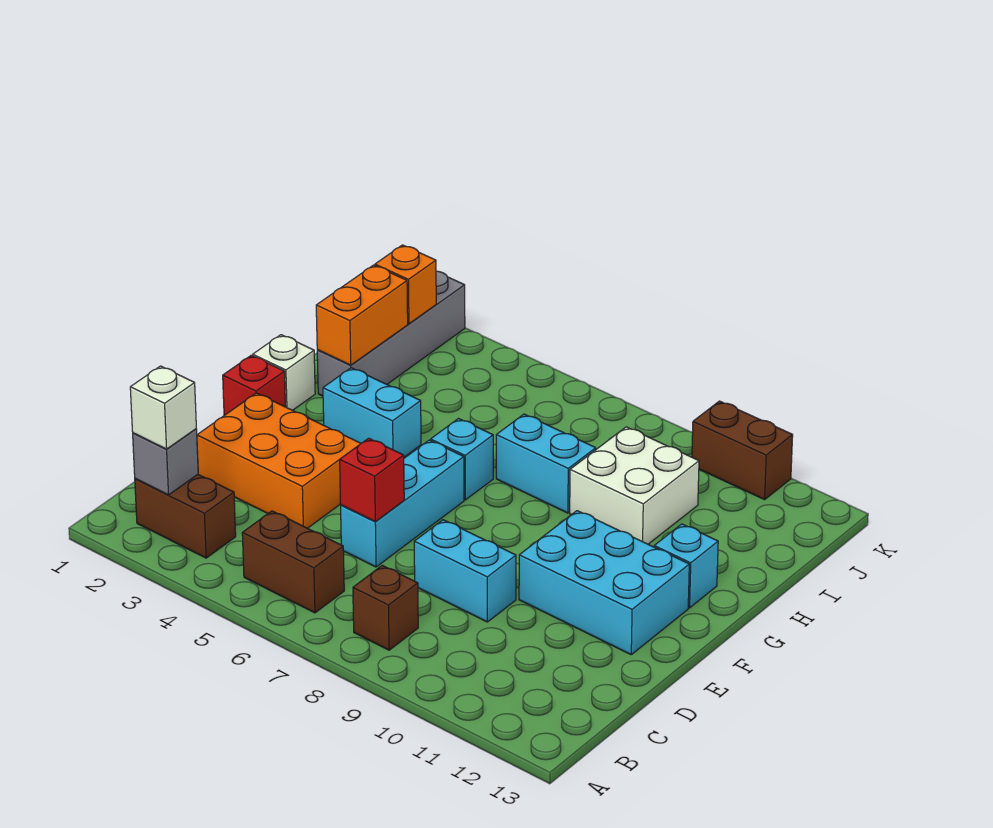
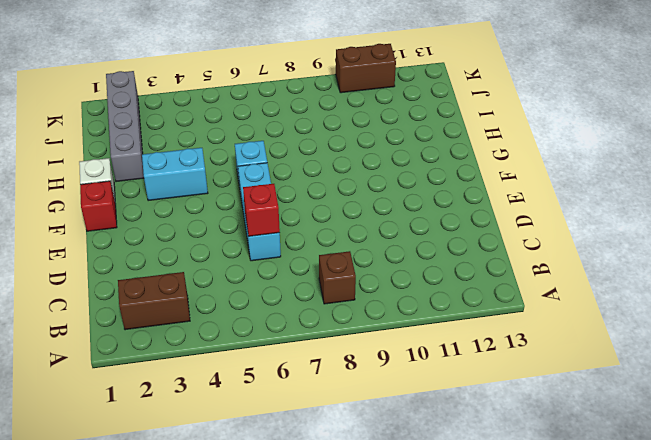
none -> brown 1x2 brick [242,511,344,613]
none -> orange 2x3 brick [197,393,361,528]
none -> cyan 1x2 brick [414,520,516,622]

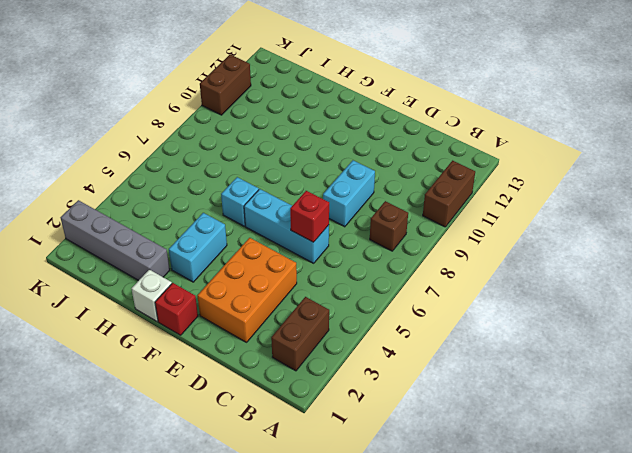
brown 1x2 brick [423,161,475,227] -> brown 1x2 brick moved to [242,511,344,613]
none -> cyan 2x3 brick [519,511,689,654]
none -> cyan 1x1 brick [654,524,718,608]
none -> cyan 1x2 brick [496,414,596,513]

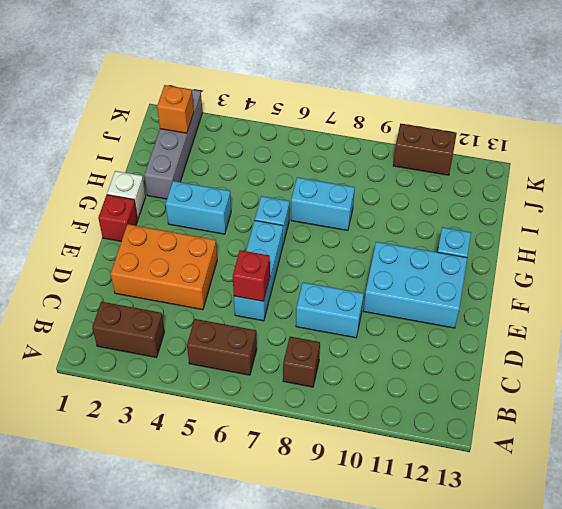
none -> white 2x2 brick [570,427,699,544]
none -> grey 1x1 brick [133,429,198,495]
none -> orange 1x2 brick [316,265,408,365]

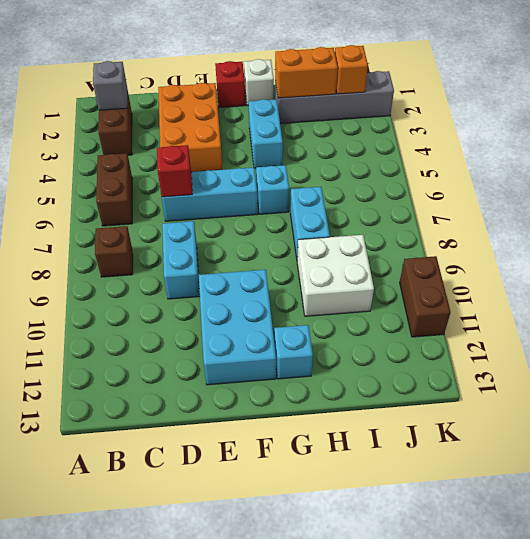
none -> white 1x1 brick [130,366,196,449]

